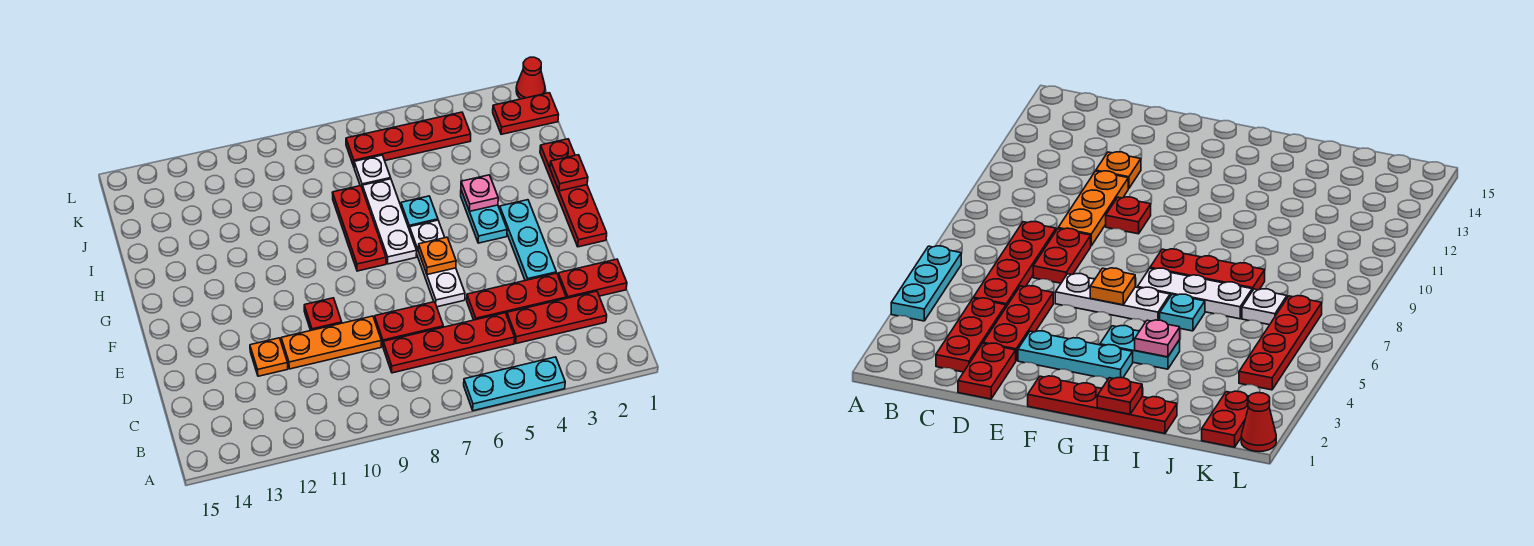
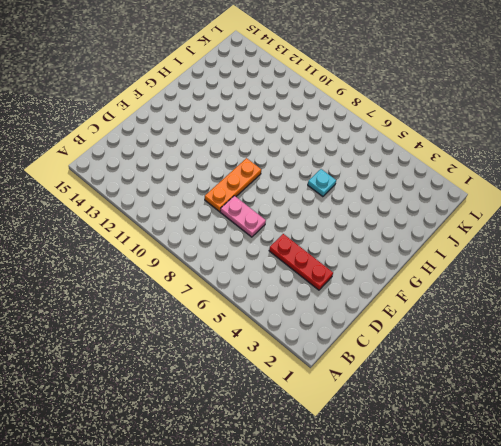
pink 1x2 plate [220,196,266,237] -> red 1x2 plate [375,302,443,346]
orange 1x3 plate [205,158,261,212] -> orange 1x3 plate turned to [281,316,381,369]
none -> cyan 1x3 plate [464,357,565,411]
none -> red 1x3 plate [507,291,607,344]
none -> red 1x4 plate [383,313,515,373]

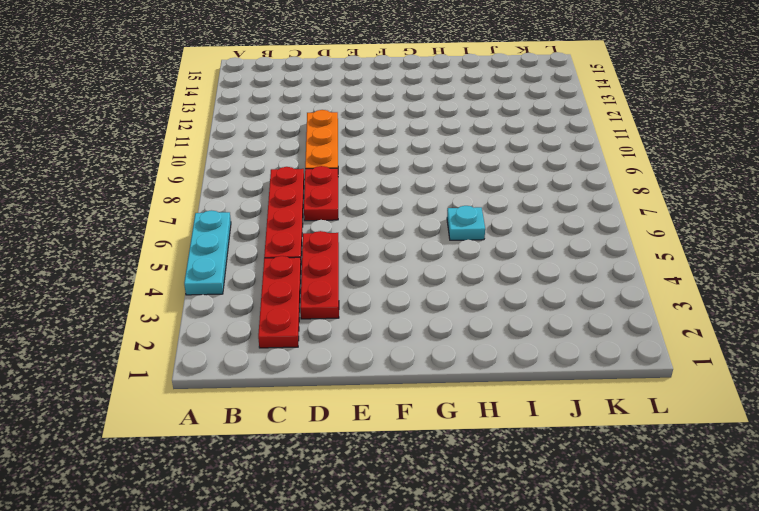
none -> red 1x2 plate [558,259,627,298]
none -> orange 1x1 plate [250,338,288,376]
none -> cyan 1x3 plate [500,200,556,281]

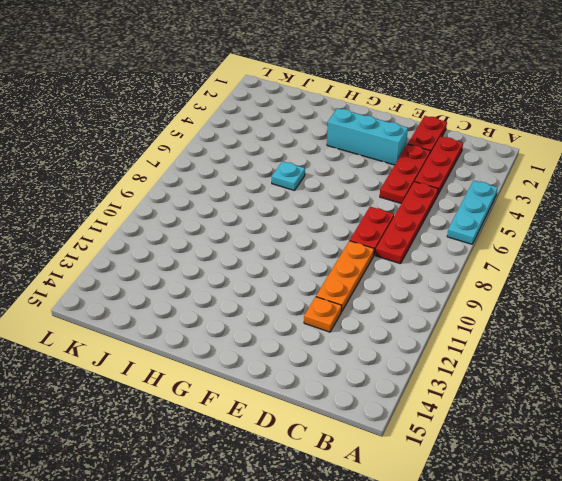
cyan 1x3 brick [327,108,408,165] -> cyan 1x3 plate [500,200,556,281]
none -> white 1x3 plate [410,220,465,307]
none -> red 1x1 plate [304,298,342,330]
none -> red 1x4 plate [540,139,607,247]

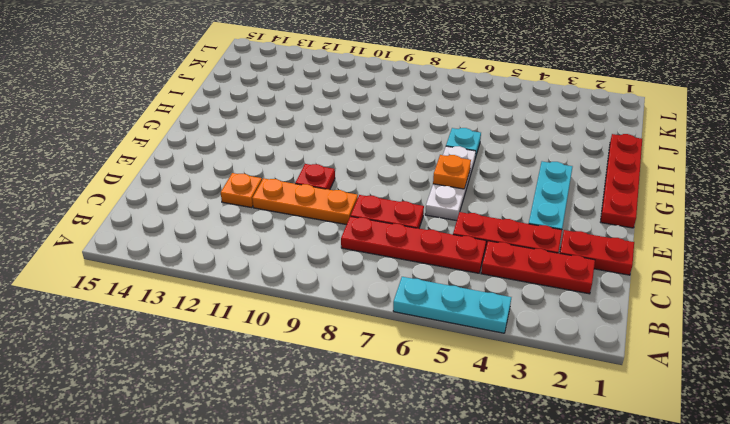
none -> cyan 1x2 plate [461,190,507,243]
none -> white 1x3 plate [363,179,417,264]
none -> red 1x3 plate [332,186,386,271]

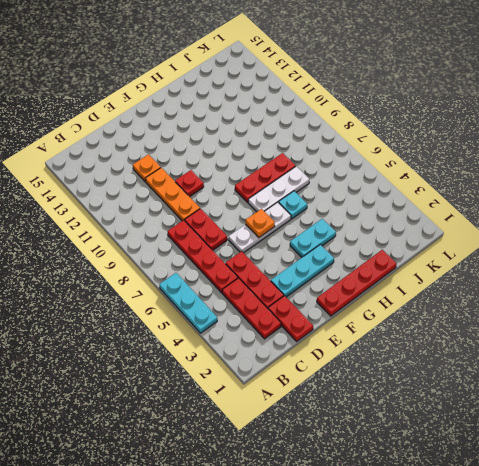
none -> white 1x1 plate [354,155,391,189]
none -> red 1x2 plate [493,93,558,134]
none -> red 1x4 plate [346,112,471,166]

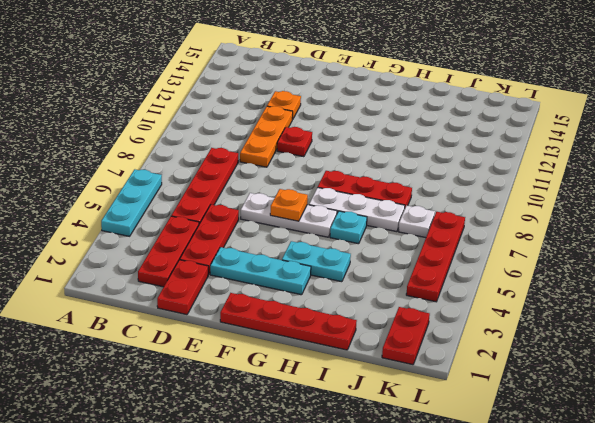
none -> red 1x2 plate [375,302,443,346]
none -> red 1x1 cone [516,57,545,99]
none -> red 1x1 plate [550,155,588,191]

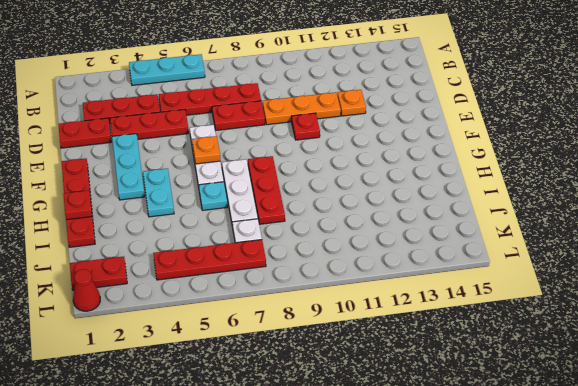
none -> pink 1x1 plate [461,175,498,212]

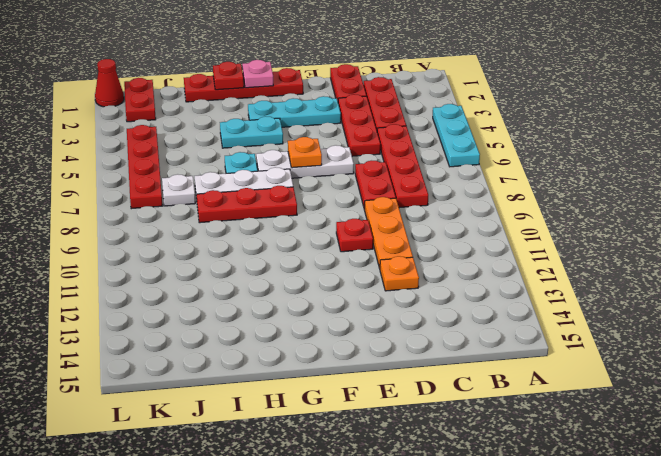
pink 1x1 plate [242,60,273,88] -> pink 1x1 plate moved to [461,175,498,212]

